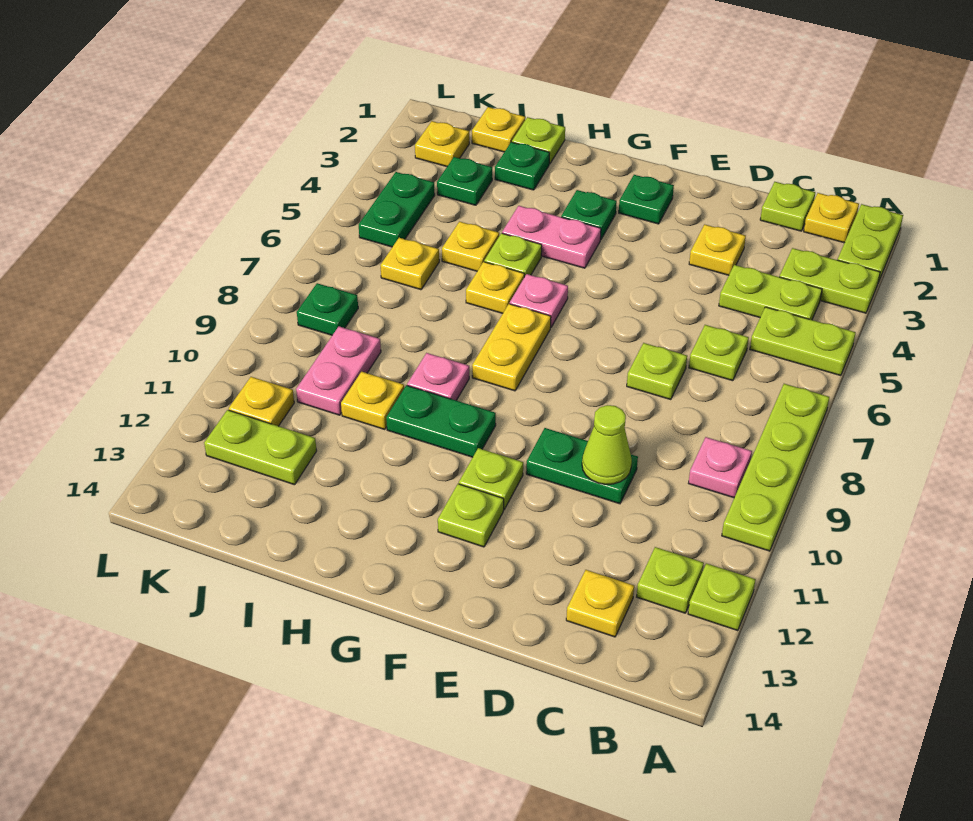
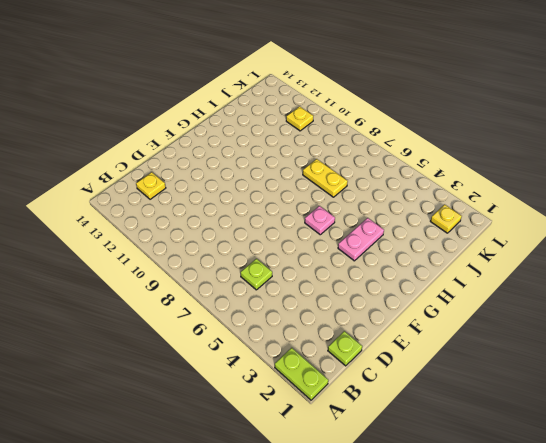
yellow 1x2 plate [303,159,348,197] -> yellow 1x2 plate moved to [472,304,551,391]
none -> lime 1x2 plate [779,248,880,313]
none -> lime 1x2 plate [750,307,856,376]
none -> lime 1x4 plate [722,384,829,551]
none -> lime 1x1 plate [688,563,756,631]

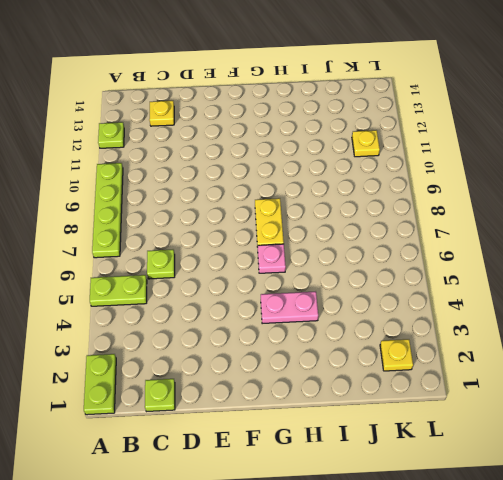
none -> lime 1x2 plate [779,248,880,313]
none -> yellow 1x1 plate [804,193,859,243]
none -> lime 1x2 plate [719,265,822,320]
none -> pink 1x1 plate [689,437,752,498]

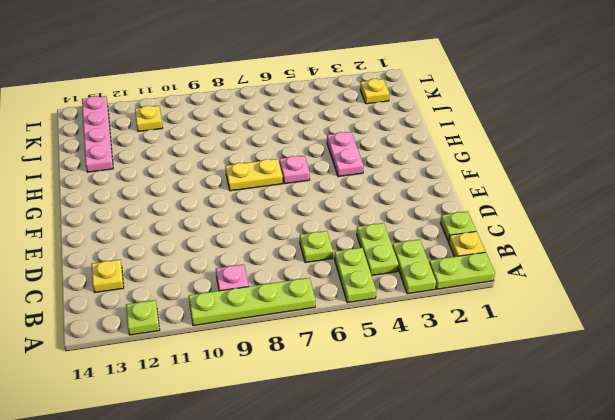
pink 1x4 plate [82,96,113,172] -> none
none -> lime 1x1 plate [637,547,704,613]
none -> yellow 1x1 plate [689,224,746,275]
none -> lime 1x1 plate [627,343,687,400]
none -> green 1x2 plate [526,428,638,504]

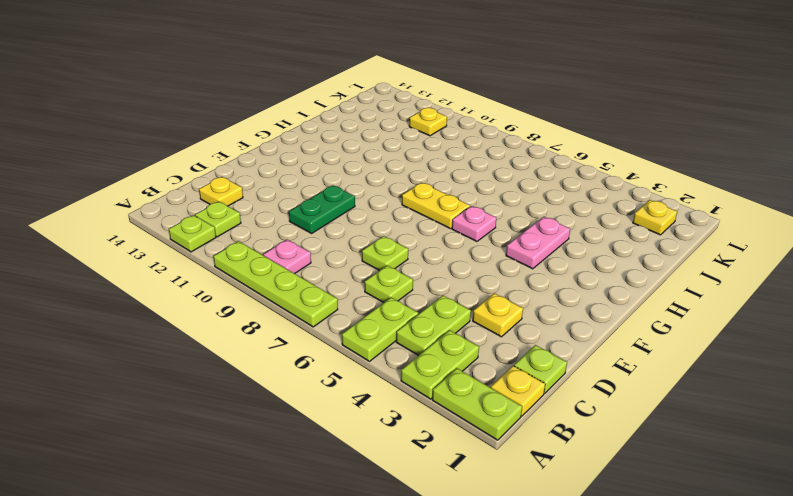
none -> green 1x1 plate [619,175,674,224]
none -> lime 1x1 plate [459,448,523,509]
none -> lime 1x1 plate [438,484,504,547]
none -> green 1x1 plate [561,190,617,240]

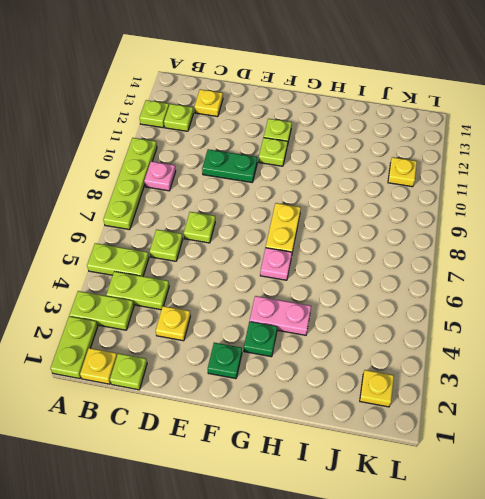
none -> green 1x2 plate [386,385,496,457]
none -> lime 1x1 plate [484,233,542,277]
none -> yellow 1x1 plate [466,262,524,313]
none -> pink 1x1 plate [407,353,469,400]

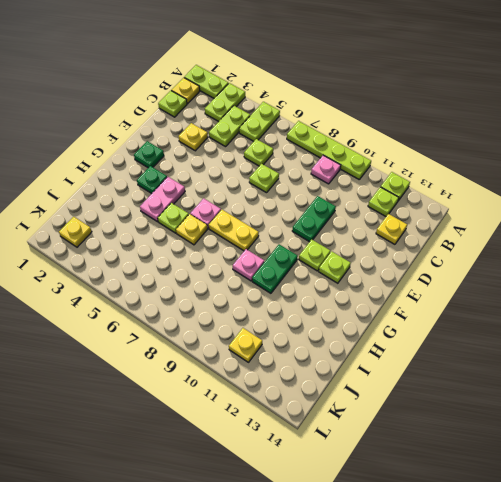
none -> lime 1x1 plate [512,117,565,164]
none -> green 1x1 plate [495,142,550,190]
none -> yellow 1x1 plate [442,222,499,271]
none -> yellow 1x1 plate [341,372,404,430]

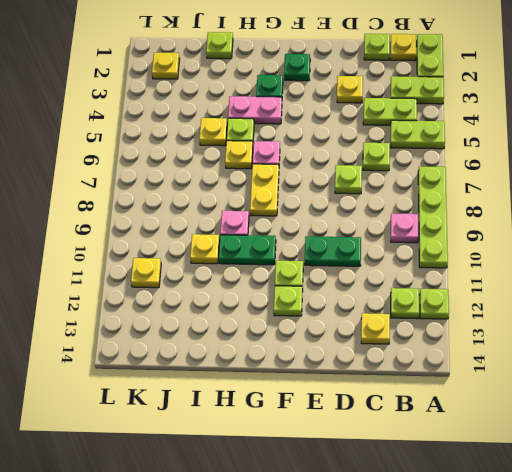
none -> green 1x1 plate [495,142,550,190]
none -> yellow 1x1 plate [472,107,525,152]
none -> green 1x1 plate [437,157,492,205]
none -> yellow 1x1 plate [380,238,439,290]

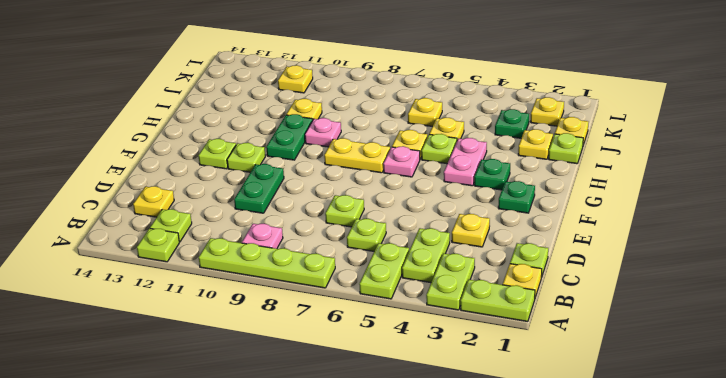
yellow 1x1 plate [518,129,553,159] -> green 1x1 plate [495,142,550,190]
none -> pink 1x2 plate [296,327,381,415]
none -> lime 1x2 plate [204,410,317,485]
none -> green 1x2 plate [359,172,435,247]
none -> green 1x1 plate [297,283,358,335]

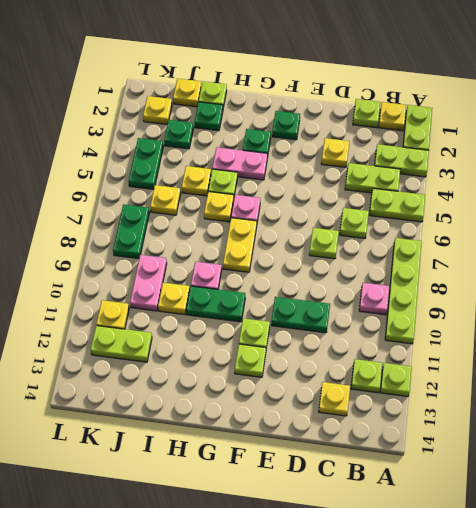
green 1x2 plate [113,205,149,259] -> green 1x1 plate [297,283,358,335]
none -> lime 1x1 cone [582,405,632,484]

